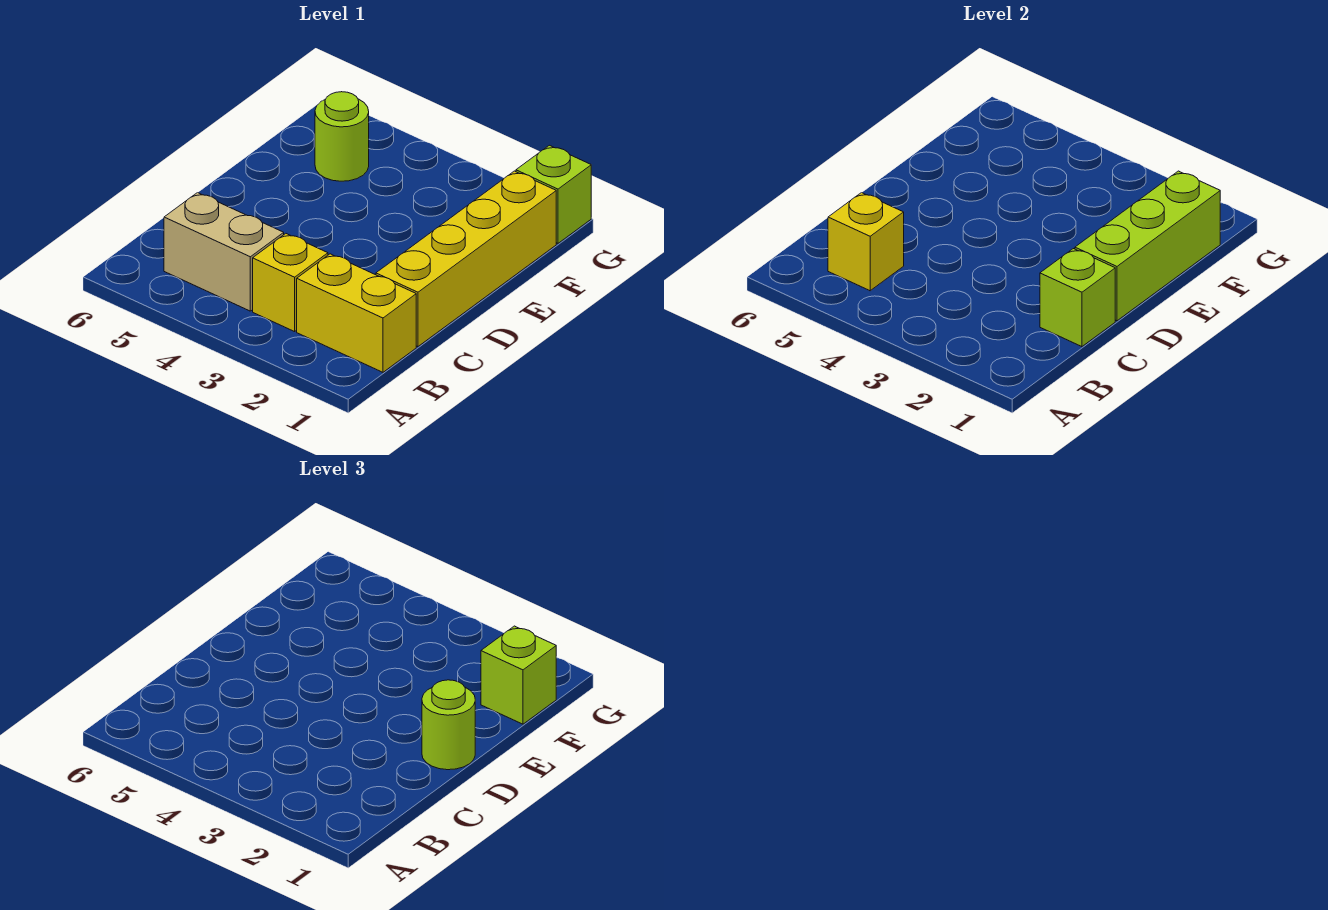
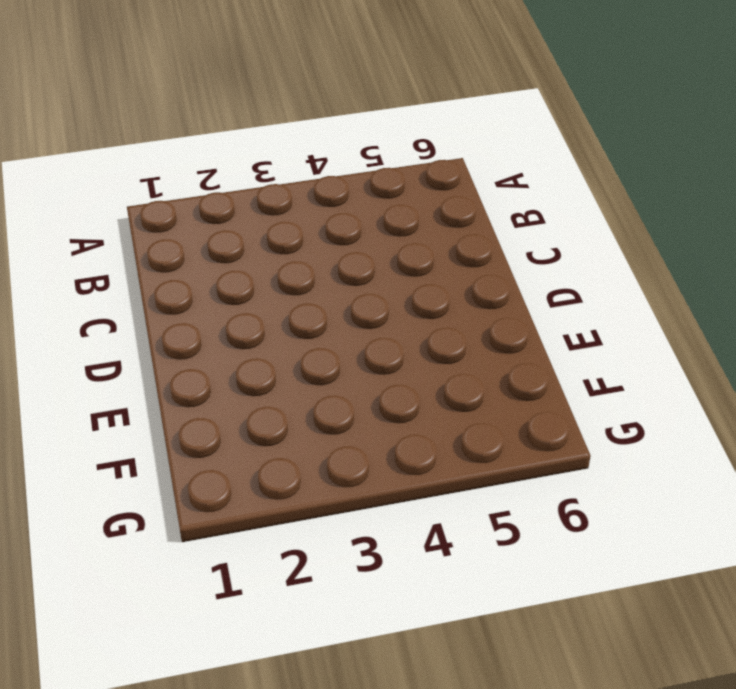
none -> yellow 1x2 brick [297,254,416,372]
none -> yellow 1x1 brick [253,234,328,332]

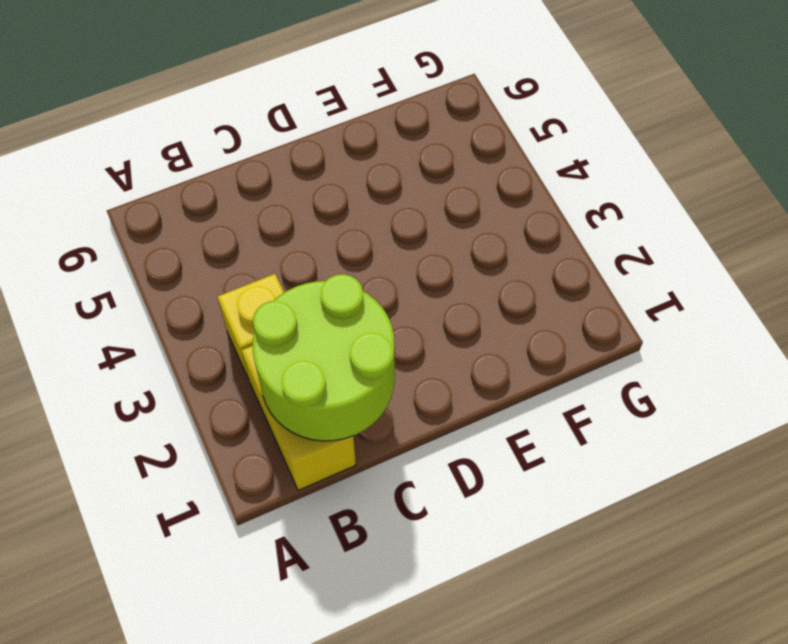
lime 2x2 round brick [253,274,395,441] -> lime 1x1 brick [1040,249,1115,347]
none -> tan 1x2 brick [164,193,284,311]
none -> yellow 1x4 brick [376,171,556,347]

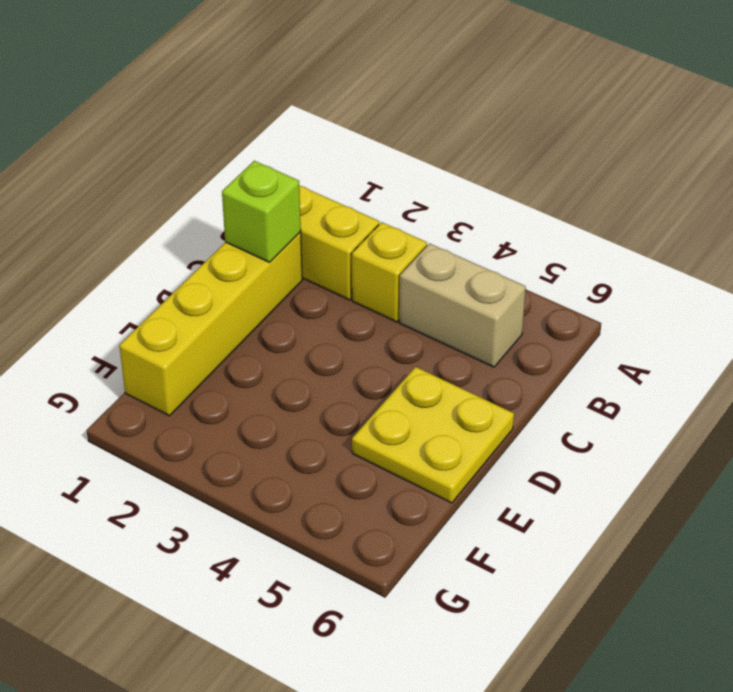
yellow 2x2 plate [352,367,514,503] -> none
none -> lime 1x1 round brick [315,92,369,181]
none -> lime 1x1 brick [516,145,591,243]

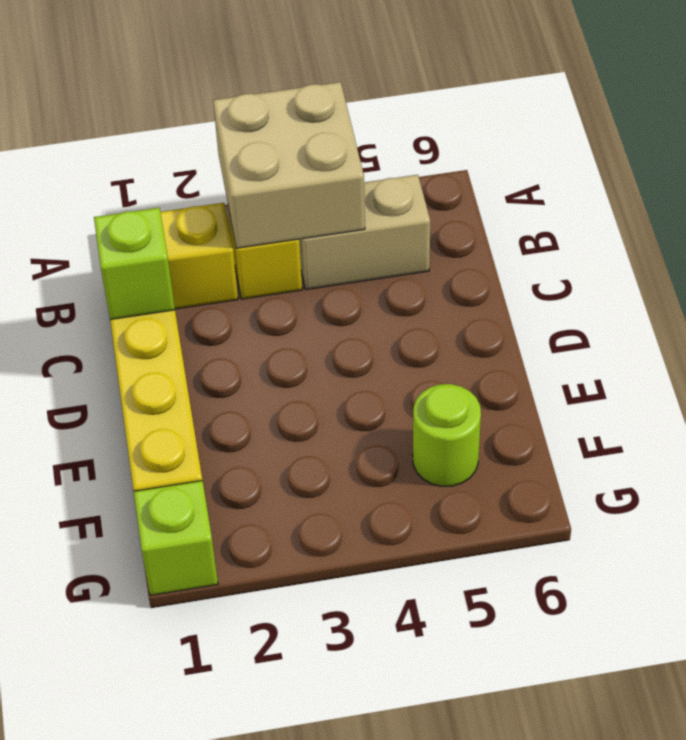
tan 2x2 brick [213,82,365,248] -> none
none -> yellow 1x1 brick [828,193,904,291]
none -> lime 1x3 brick [1075,171,1220,321]

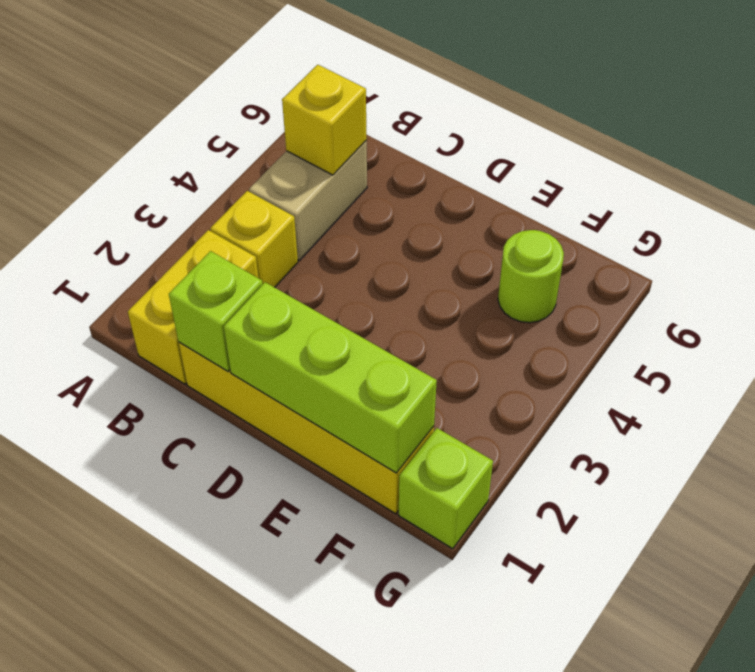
none -> lime 1x1 round brick [422,680,475,770]
none -> lime 1x1 brick [481,626,556,724]

